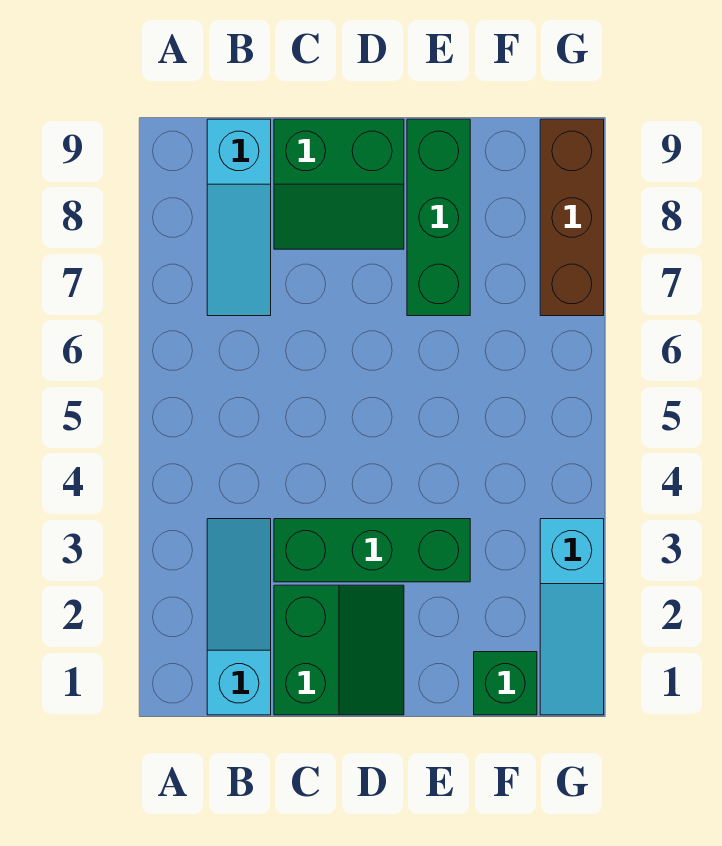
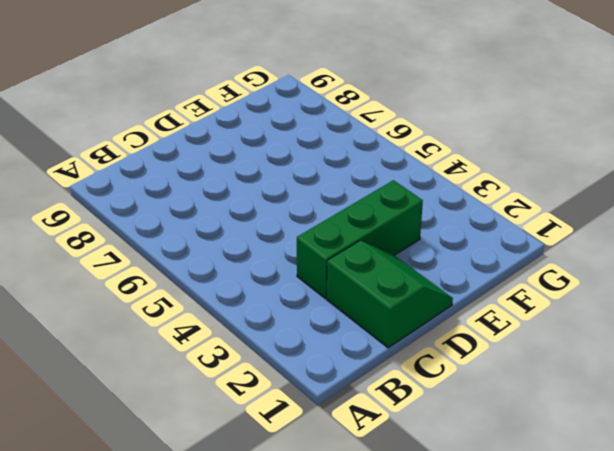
none -> cyan 1x3 slope [207,519,271,715]
none -> cyan 1x3 slope [207,119,271,316]

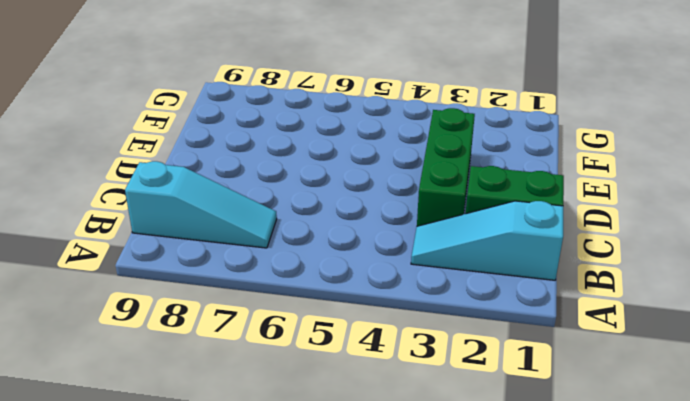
none -> green 2x2 slope [274,119,404,249]
none -> green 1x3 brick [407,119,470,316]

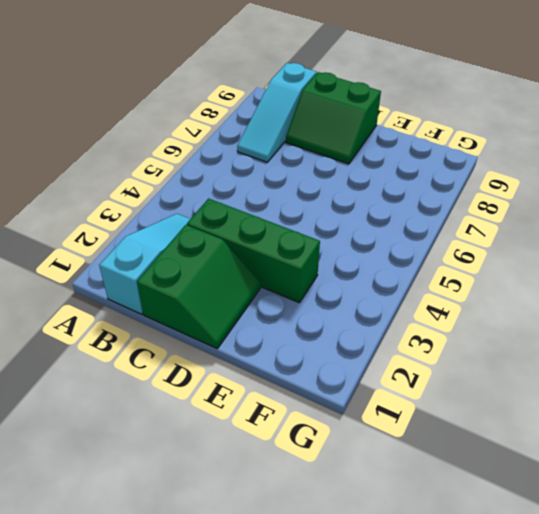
none -> green 1x3 brick [407,119,470,316]
none -> green 1x1 brick [474,652,537,715]

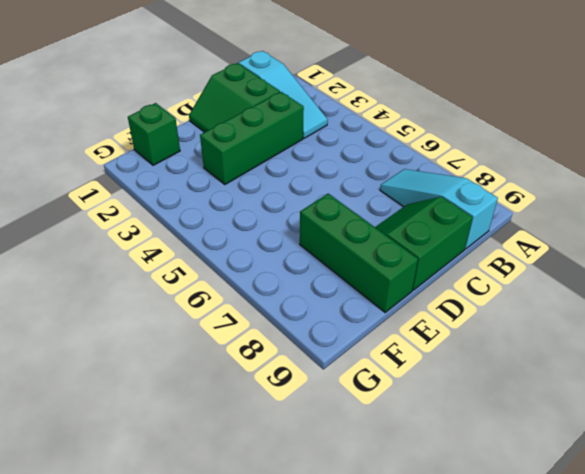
none -> cyan 1x3 slope [540,519,604,715]
none -> brown 1x3 brick [540,119,604,316]

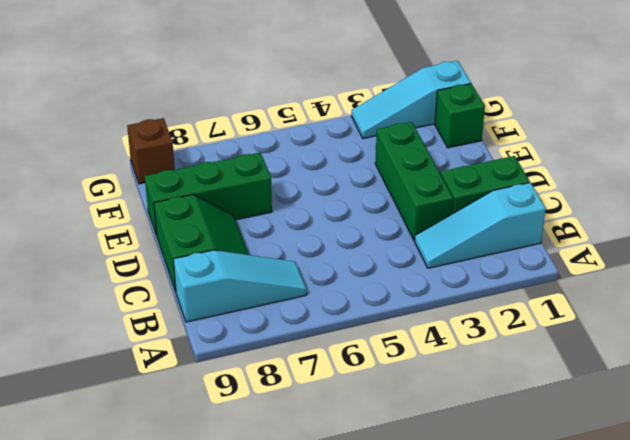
cyan 1x3 slope [351,61,471,138] -> cyan 1x3 slope turned to [540,519,604,715]
brown 1x1 brick [127,118,175,184] -> brown 1x3 brick [540,119,604,316]

